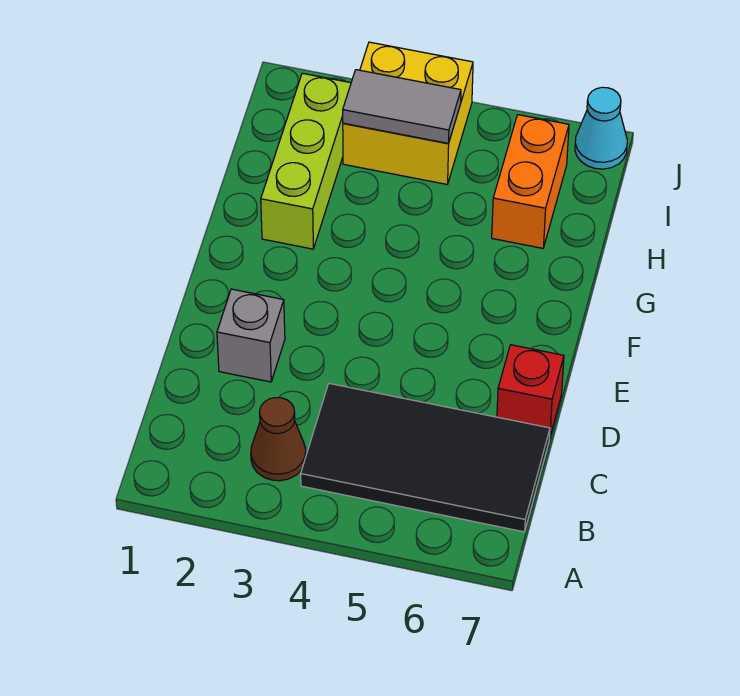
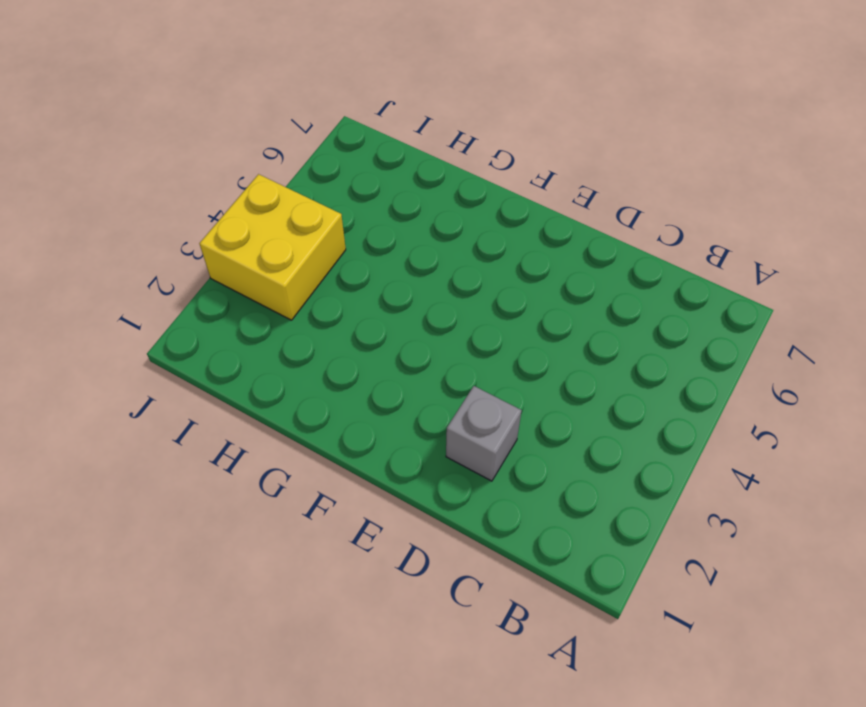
none -> brown 1x1 cone [251,398,306,481]
none -> black 2x4 tile [301,383,550,532]

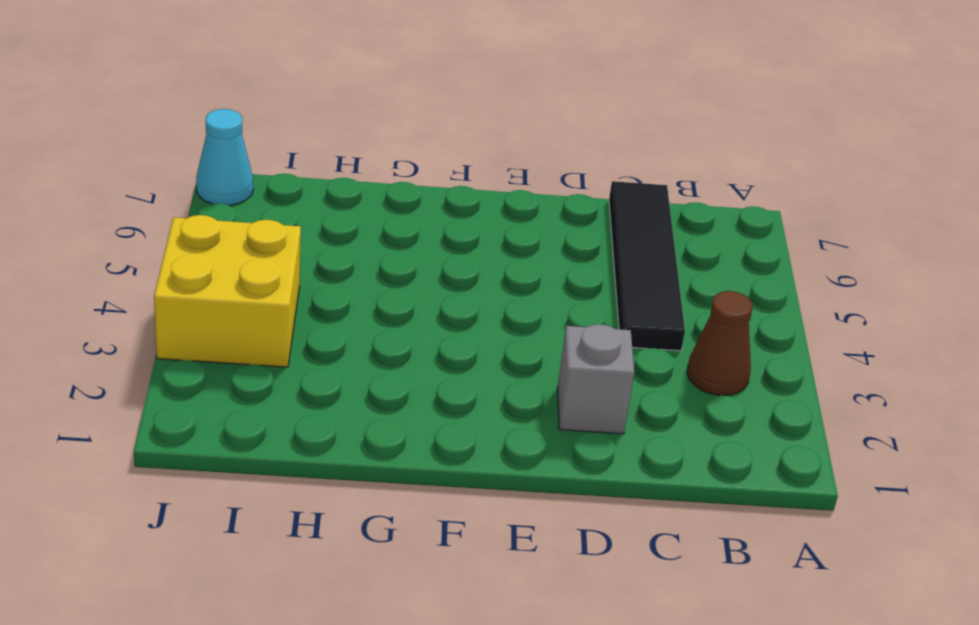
black 1x4 tile [609,181,685,351] -> black 2x4 tile [301,383,550,532]
none -> red 1x1 brick [497,345,564,438]
none -> lime 1x3 brick [261,73,351,249]

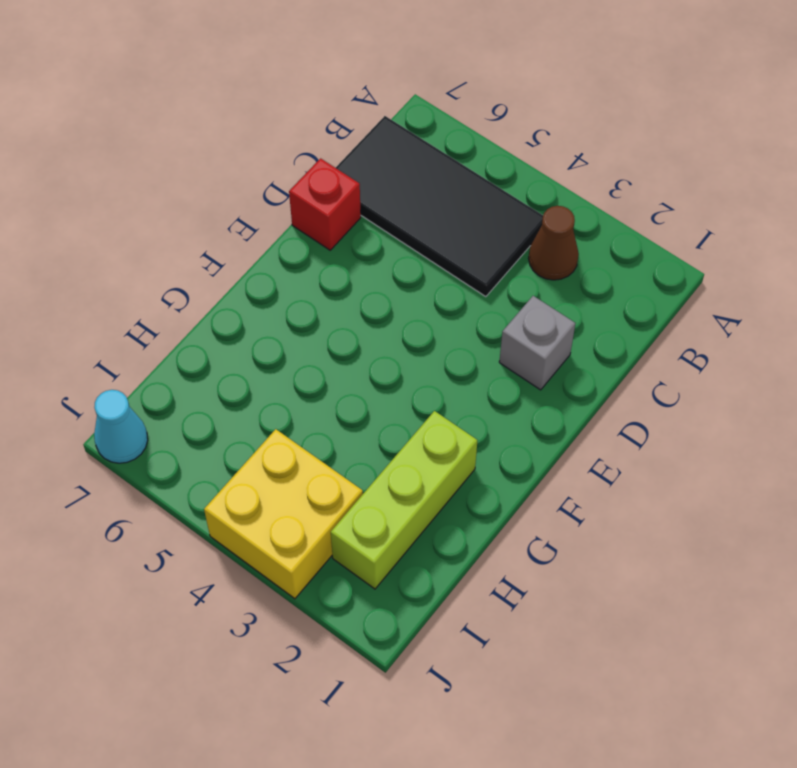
none -> orange 1x2 brick [492,115,569,248]
none -> grey 1x2 tile [343,70,461,144]

